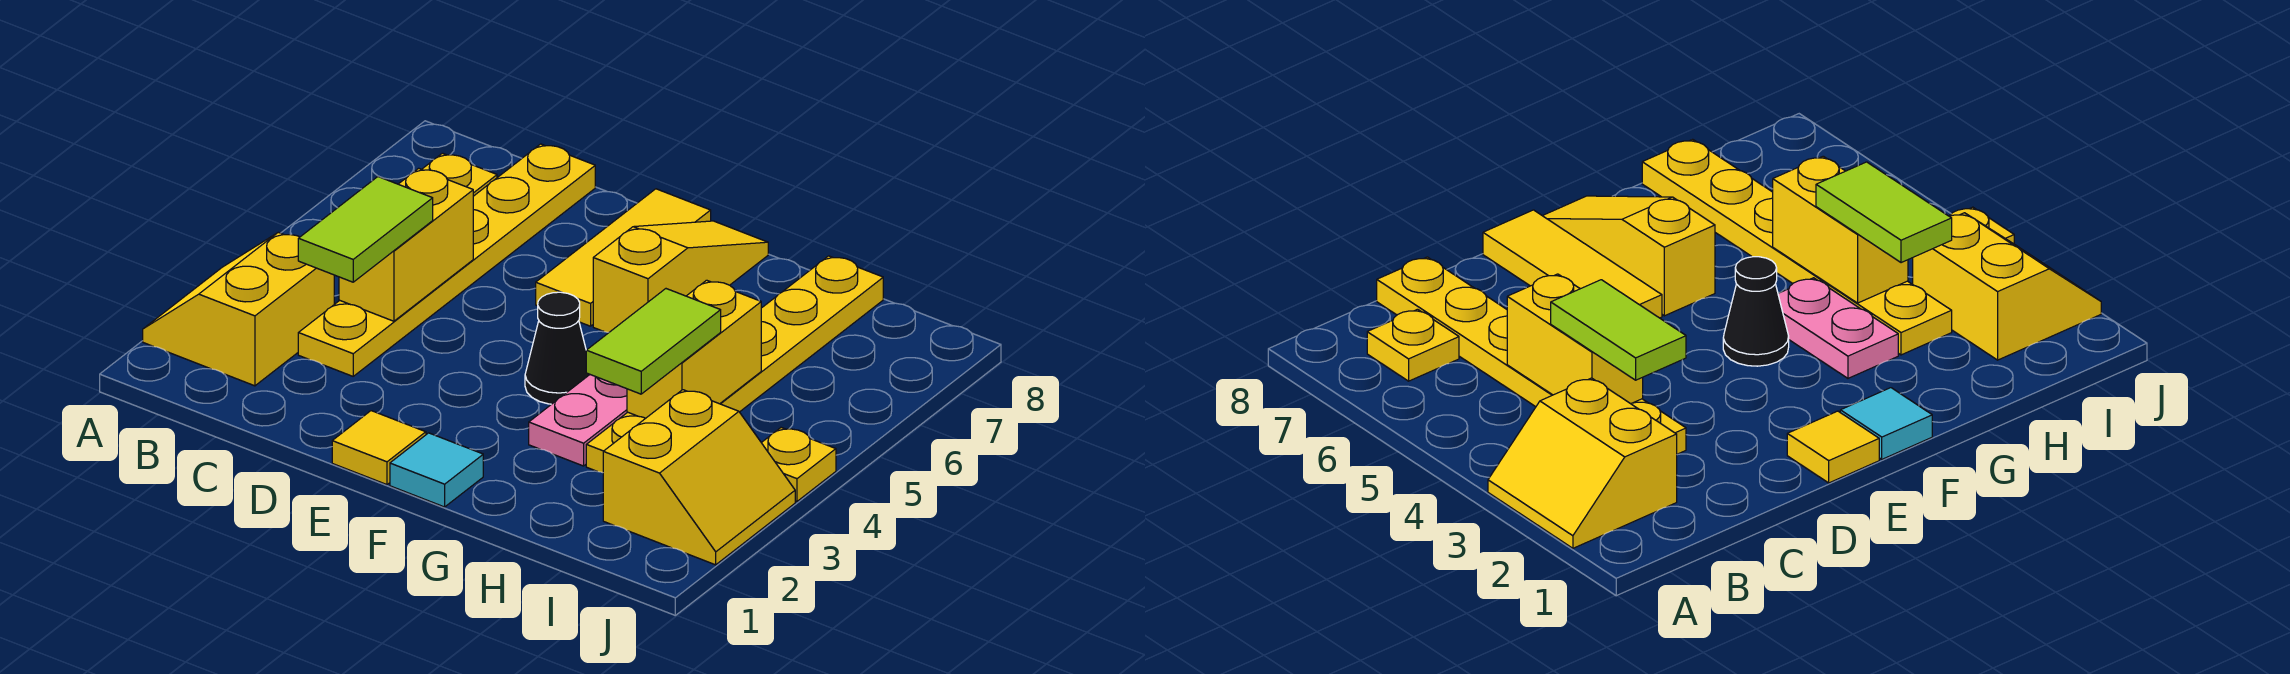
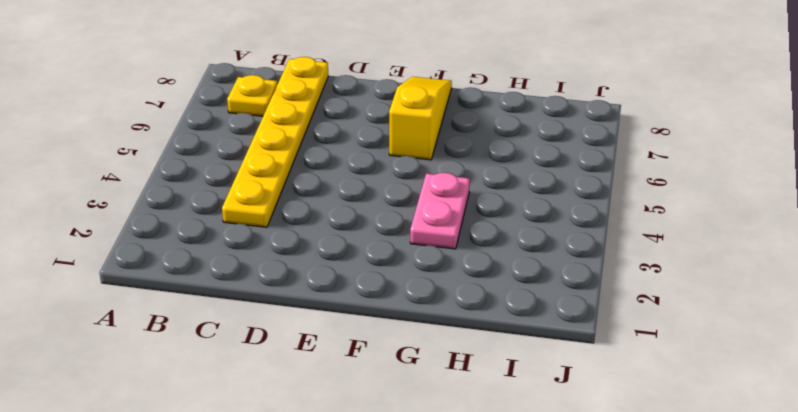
none -> yellow 2x2 slope [143,232,334,386]
none -> yellow 1x1 tile [332,411,426,485]
none -> yellow 1x3 tile [536,189,711,326]

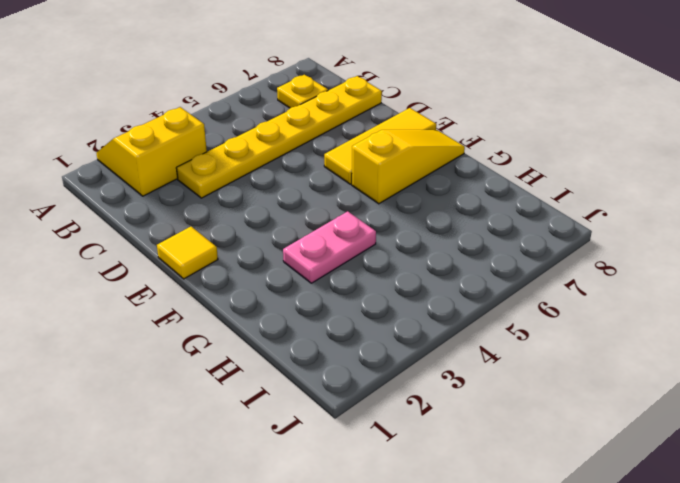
none -> cyan 1x1 tile [390,433,483,507]
none -> black 1x1 cone [525,292,590,404]
none -> yellow 1x6 plate [586,256,883,473]

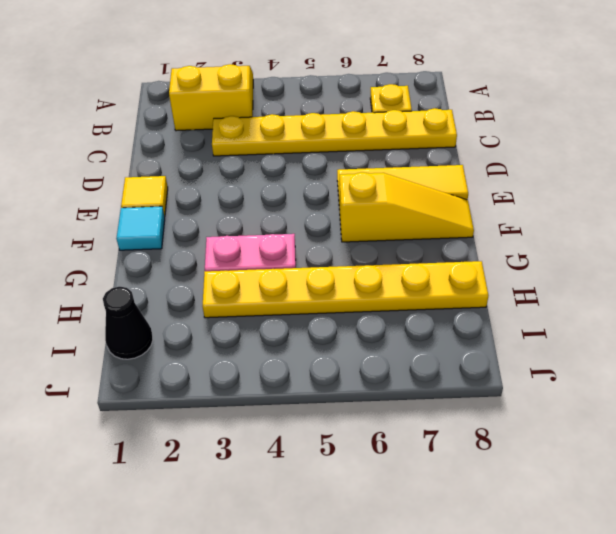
black 1x1 cone [103,287,153,359] -> black 1x1 cone moved to [525,292,590,404]
none -> yellow 2x2 slope [603,390,795,565]
none -> yellow 1x1 plate [762,428,836,501]
none -> yellow 1x2 brick [339,168,473,321]

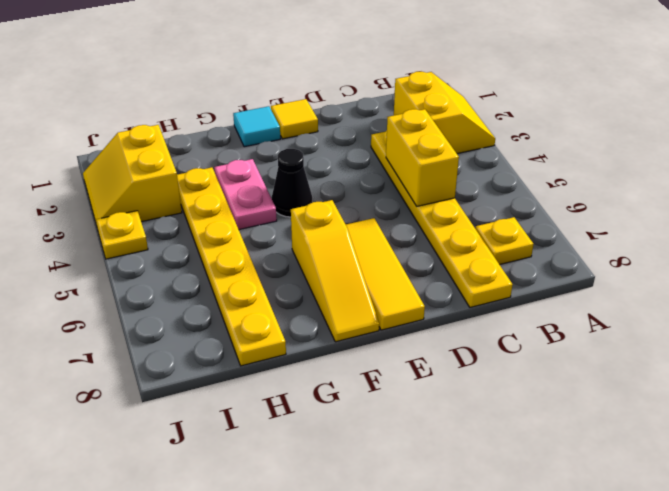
none -> yellow 1x2 brick [627,280,761,418]
none -> lime 1x2 tile [298,177,433,282]
none -> lime 1x2 tile [586,289,721,394]

